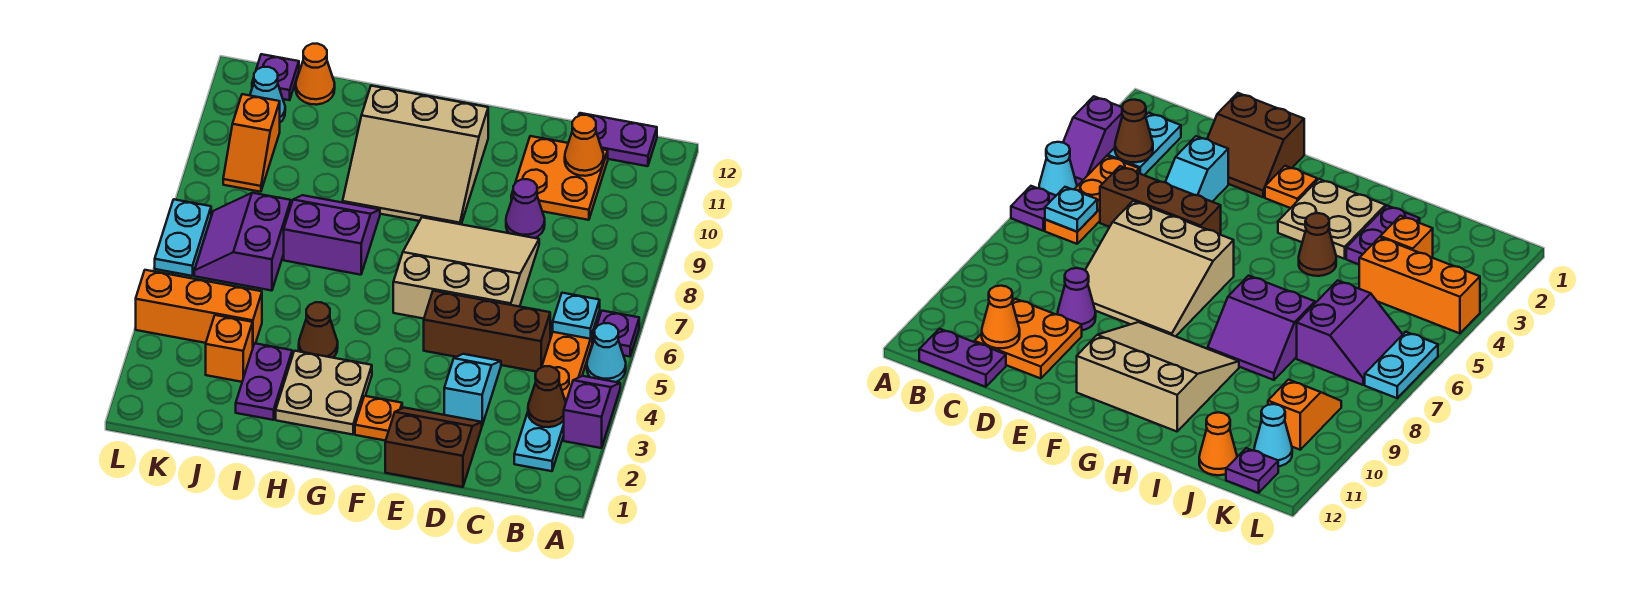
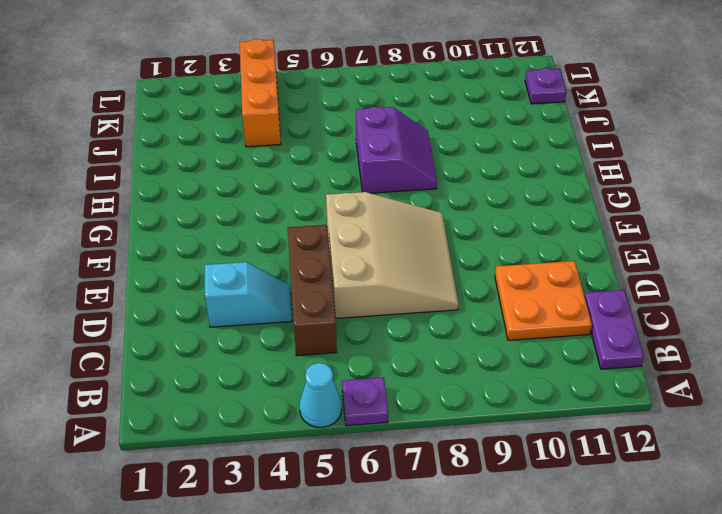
none -> purple 1x2 slope [564,376,620,448]
none -> cyan 1x2 plate [514,401,566,471]
none -> orange 1x3 plate [542,311,600,401]

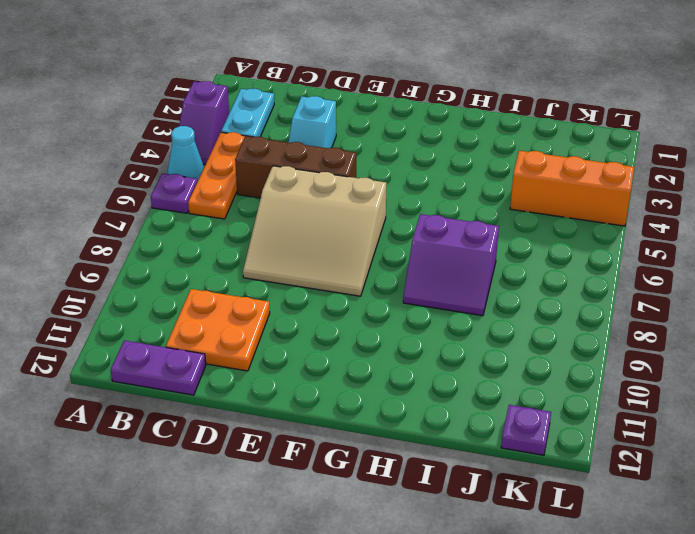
none -> brown 2x2 slope [385,408,482,487]
none -> purple 1x1 cone [506,179,545,238]
none -> orange 1x1 plate [355,396,402,441]

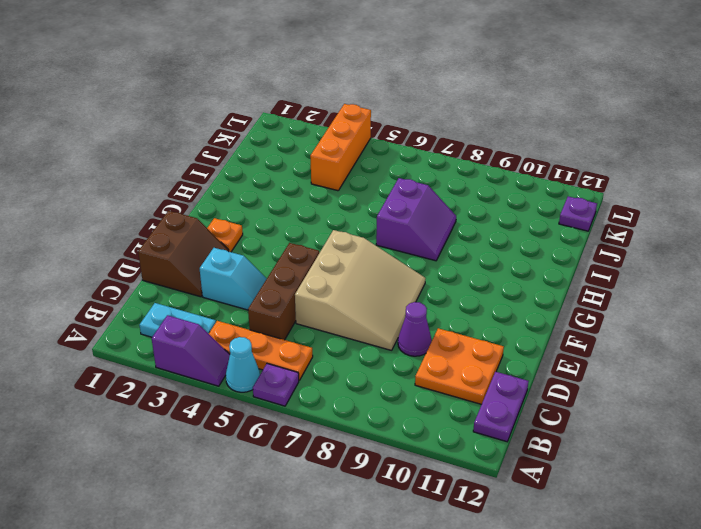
none -> tan 3x3 slope [343,86,488,224]
none -> tan 2x2 plate [276,351,372,435]
none -> brown 1x1 cone [299,302,338,358]

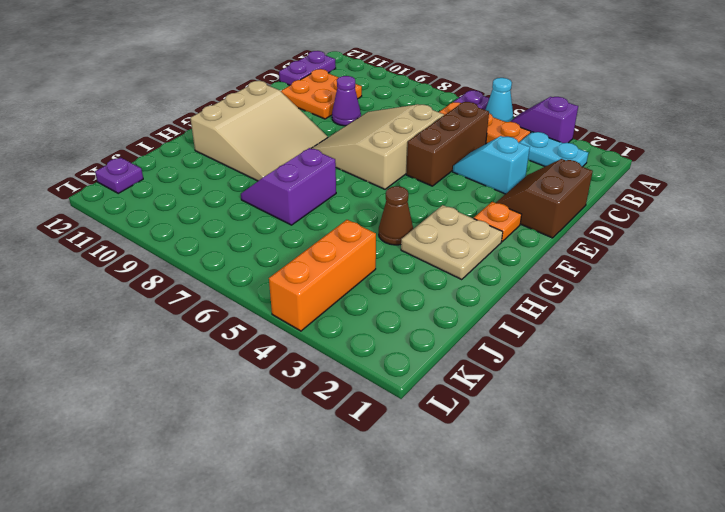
none -> purple 1x2 plate [236,343,292,420]
none -> orange 1x1 brick [206,315,253,382]
none -> purple 2x2 slope [194,193,291,291]

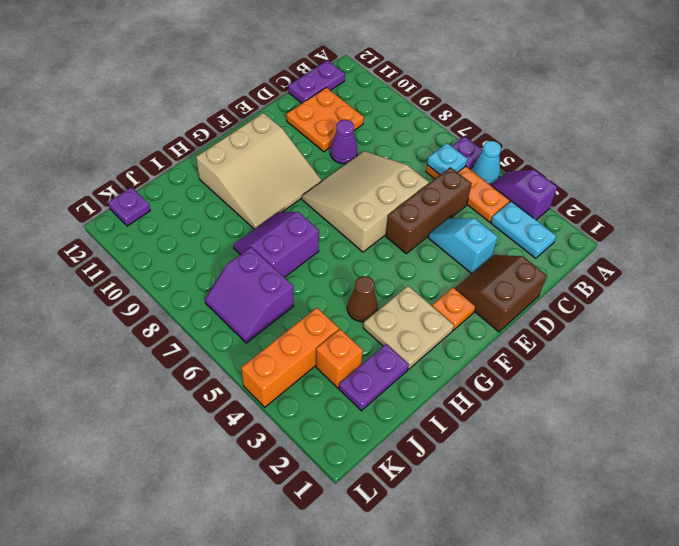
purple 1x2 plate [339,344,409,411] -> purple 1x2 plate turned to [236,343,292,420]
none -> orange 1x1 cone [296,44,335,105]
none -> orange 1x2 slope [223,94,280,192]
none -> cyan 1x1 cone [250,67,285,122]

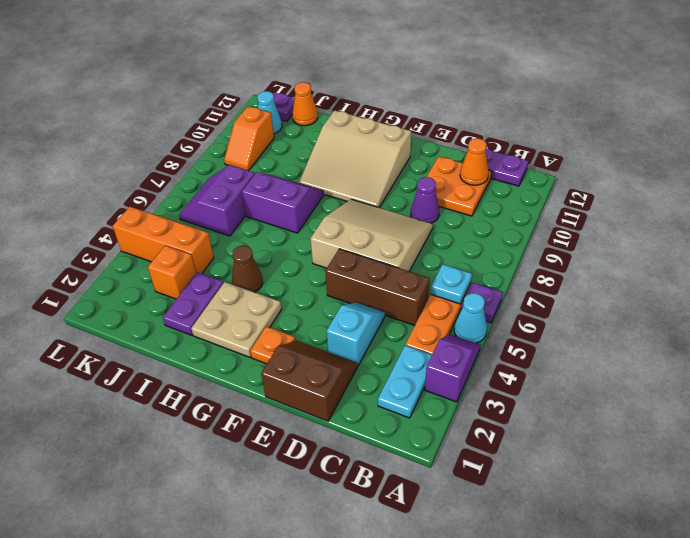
none -> cyan 1x2 plate [155,200,211,276]
none -> brown 1x1 cone [528,366,566,427]

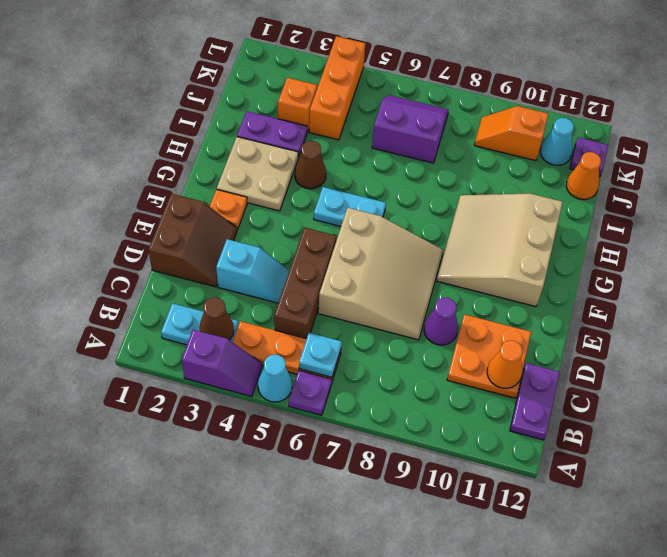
cyan 1x2 plate [314,187,386,226] -> cyan 1x2 plate moved to [155,200,211,276]
none -> purple 2x2 slope [284,195,380,275]

